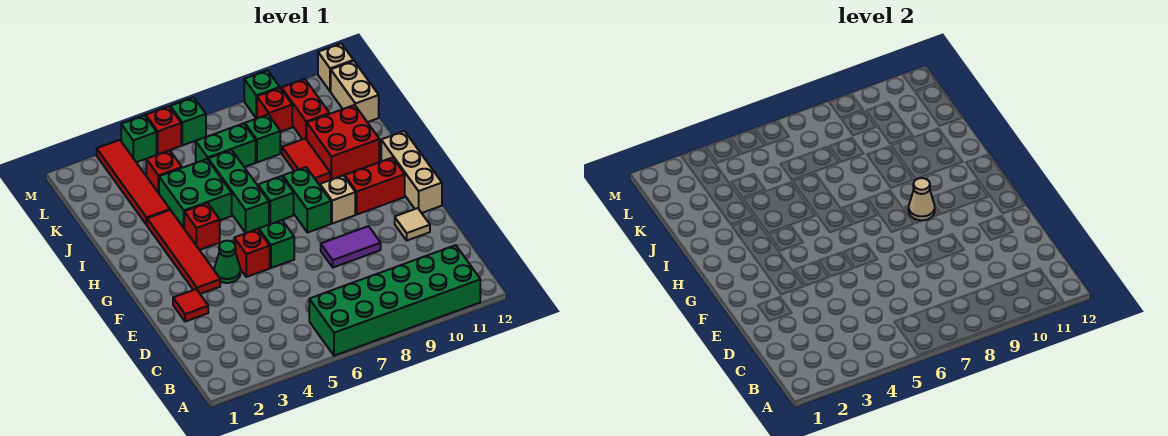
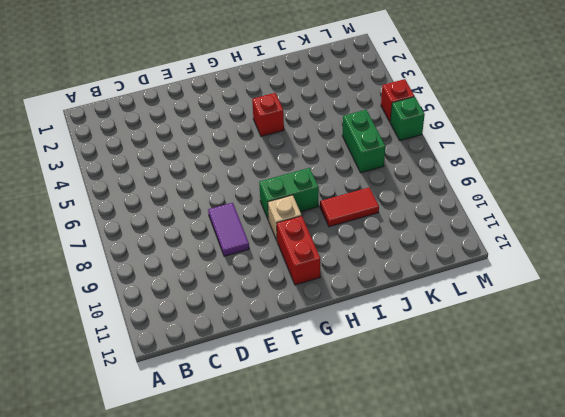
none -> green 2x6 brick [309,245,480,356]
none -> red 1x1 tile [173,289,208,322]
none -> tan 1x1 tile [395,208,430,240]
none -> red 1x4 tile [147,210,220,294]

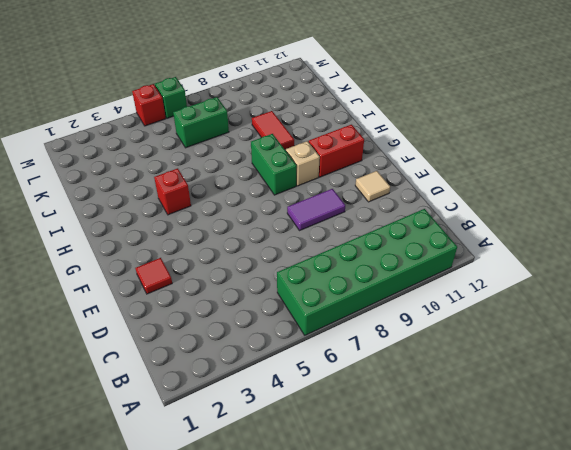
none -> red 1x4 tile [147,210,220,294]
none -> green 1x1 cone [214,241,240,283]
none -> red 1x1 brick [234,229,270,277]
none -> green 1x1 brick [259,220,294,268]

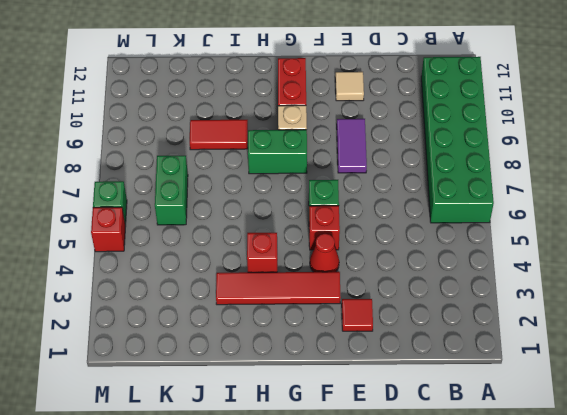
red 1x1 cone [310,234,339,272] -> green 1x1 cone [214,241,240,283]
none -> tan 1x3 brick [381,131,442,213]
none -> green 1x3 brick [208,150,269,233]
none -> green 1x1 brick [258,176,294,224]
none -> green 2x2 brick [159,159,232,228]

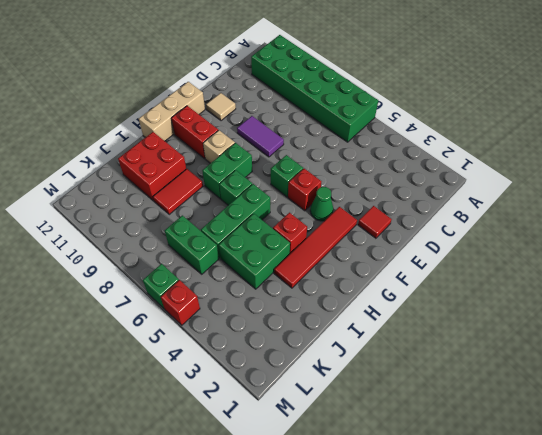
none -> red 1x4 tile [97,140,170,225]
none -> red 1x1 brick [146,150,182,193]
none -> green 1x1 brick [245,115,280,162]
none -> red 1x2 brick [281,79,330,140]

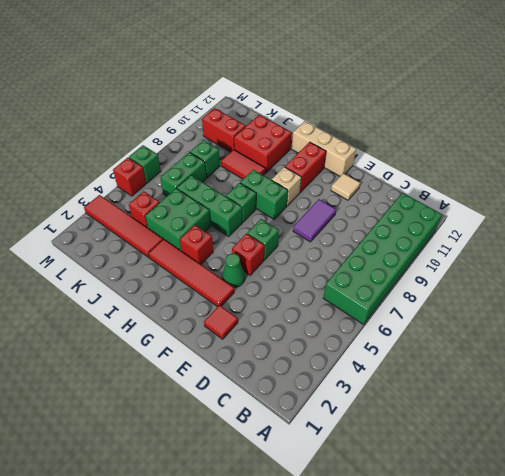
none -> tan 1x2 brick [331,61,379,122]
none -> red 1x1 brick [257,88,292,132]
none -> green 1x1 brick [121,115,157,162]
none -> green 1x1 brick [244,70,280,118]

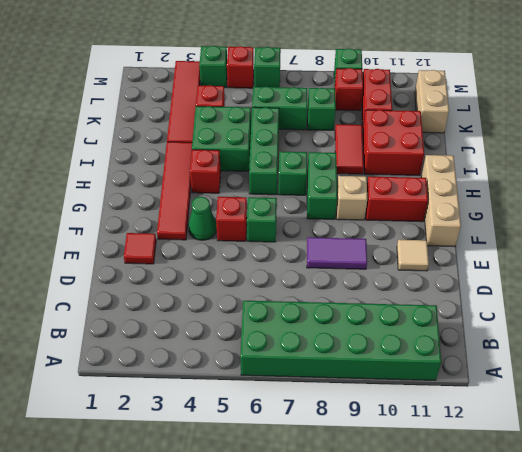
none -> tan 1x1 brick [318,43,354,91]
none -> tan 1x1 cone [909,178,935,220]

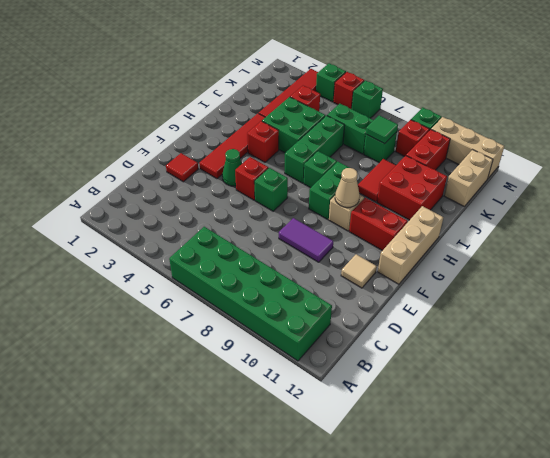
green 1x1 tile [366,115,398,144] -> none
tan 1x3 brick [431,117,504,178] -> tan 1x1 brick [318,43,354,91]

